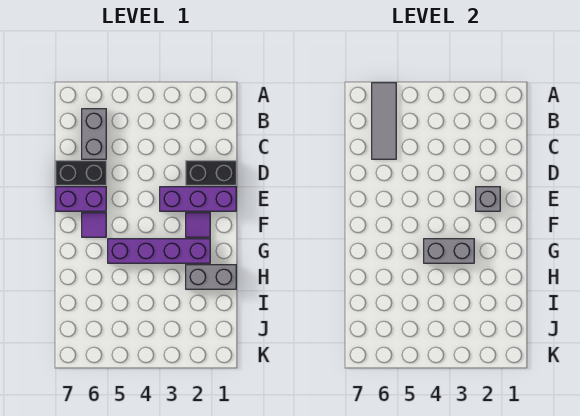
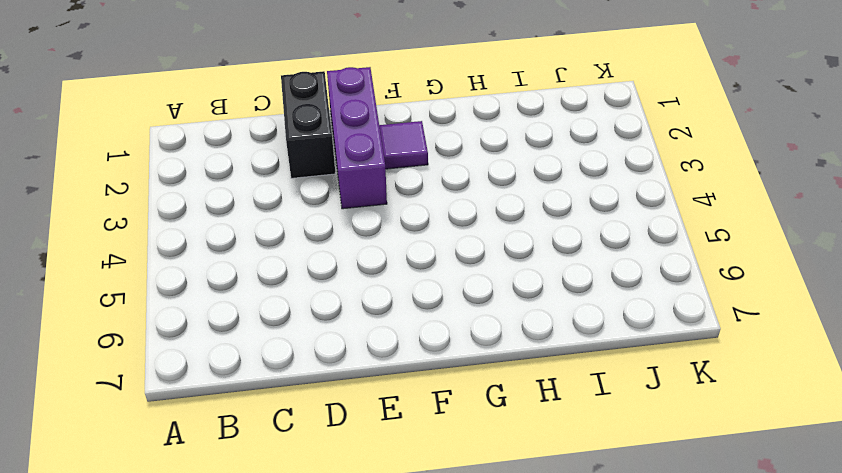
none -> grey 1x2 brick [82,109,106,159]
none -> black 1x2 brick [56,161,106,185]
none -> purple 1x2 brick [56,187,106,211]

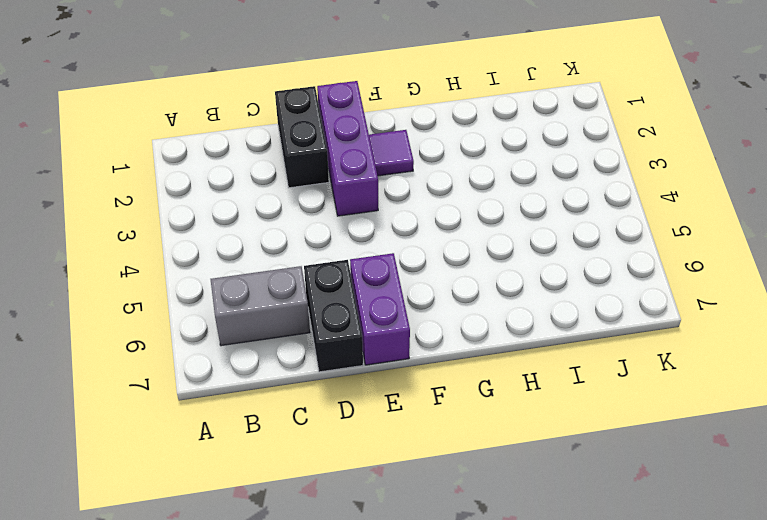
none -> purple 1x1 tile [82,213,106,237]
none -> purple 1x4 brick [108,239,210,263]
none -> grey 1x2 brick [186,265,236,289]

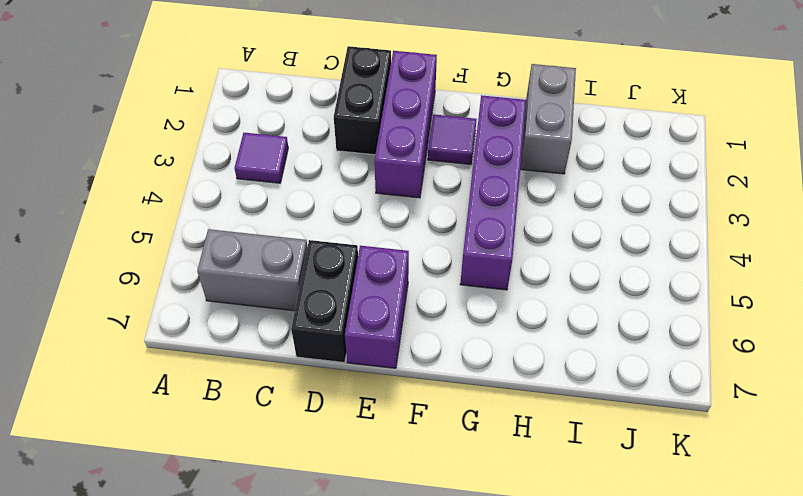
purple 1x1 tile [235,133,288,183] -> purple 1x1 tile moved to [82,213,106,237]
none -> grey 1x3 tile [372,83,396,159]
none -> grey 1x1 brick [476,187,500,211]
none -> grey 1x2 brick [424,239,474,263]

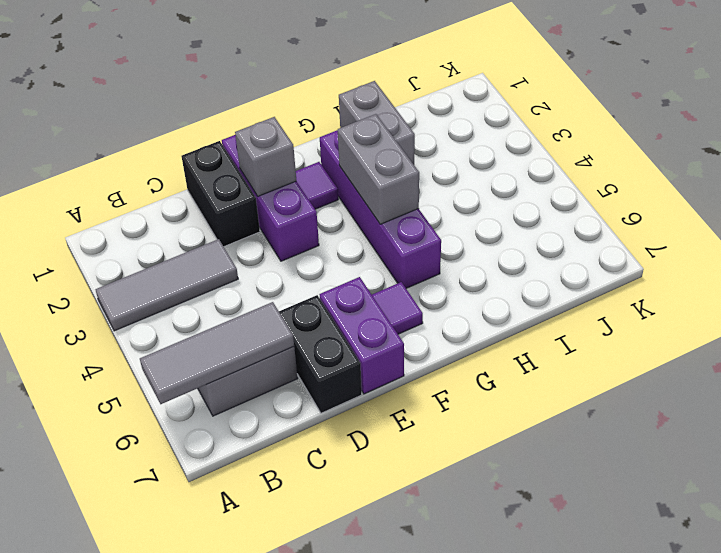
grey 1x3 tile [95,239,238,331] -> none

